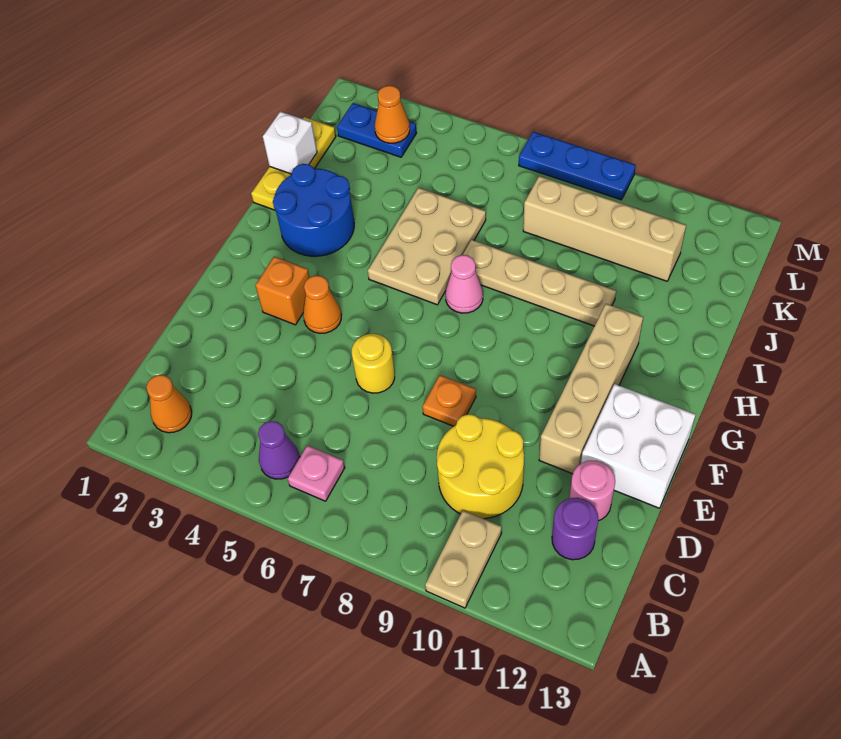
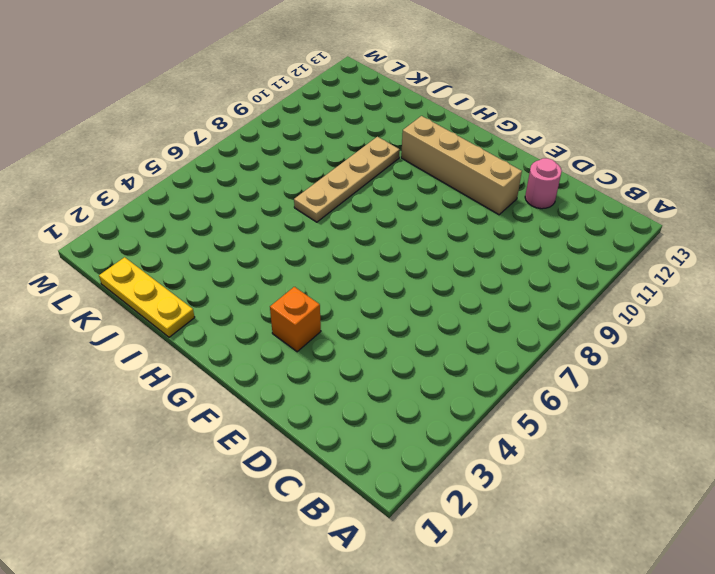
none -> tan 1x2 plate [425,510,502,608]
none -> orange 1x1 cone [146,375,192,433]
none -> purple 1x1 cone [258,421,300,479]

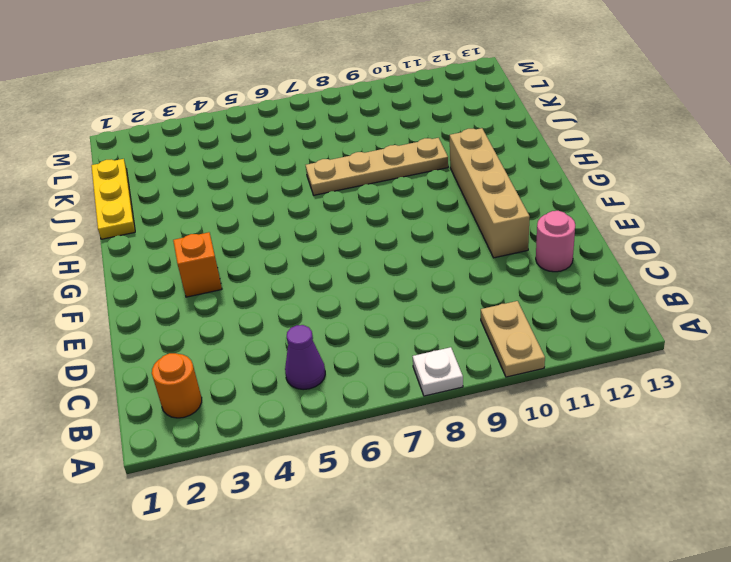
white 1x1 plate [413,347,463,396] -> none
orange 1x1 round brick [152,353,202,418] -> orange 1x1 cone [146,375,192,433]
none -> pink 1x1 plate [288,445,345,501]
none -> yellow 2x2 round brick [437,414,524,519]
none -> purple 1x1 round brick [552,498,598,560]

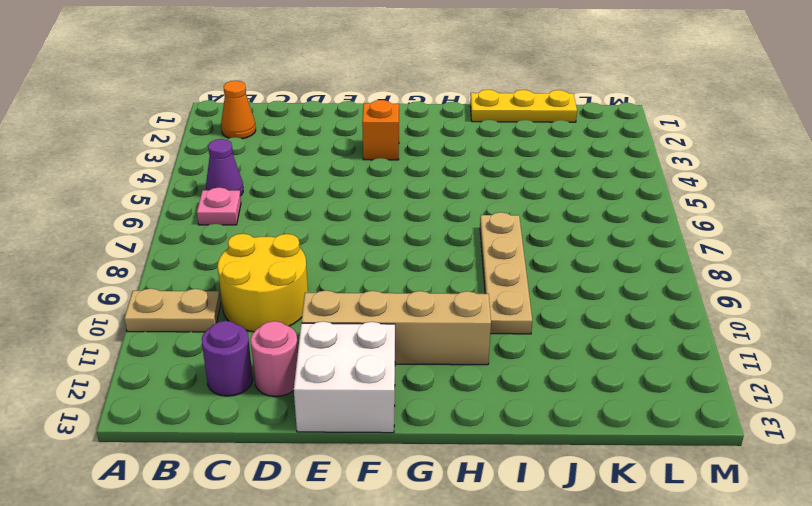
none -> yellow 1x1 round brick [352,334,395,393]
none -> orange 1x1 plate [422,375,476,426]
none -> orange 1x1 cone [303,276,341,333]

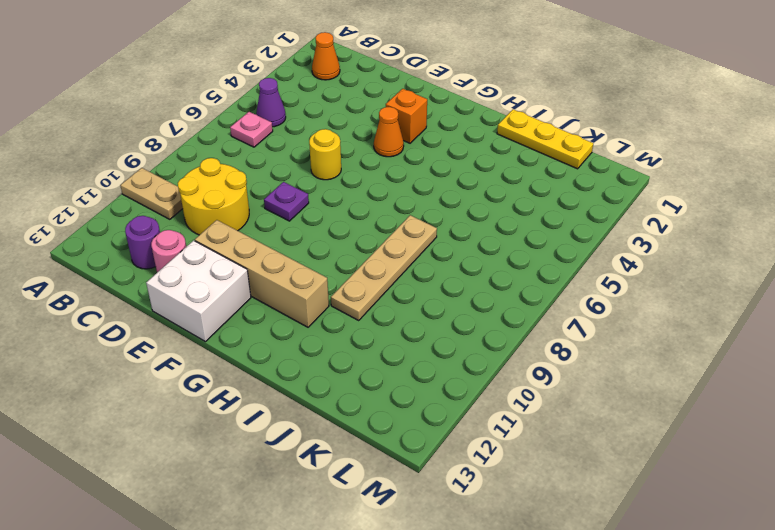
purple 1x1 plate [264,182,309,221] -> orange 1x1 plate [422,375,476,426]
none -> blue 2x2 round brick [273,164,354,256]
none -> tan 2x3 plate [368,188,486,305]
none -> pink 1x1 cone [445,255,483,313]

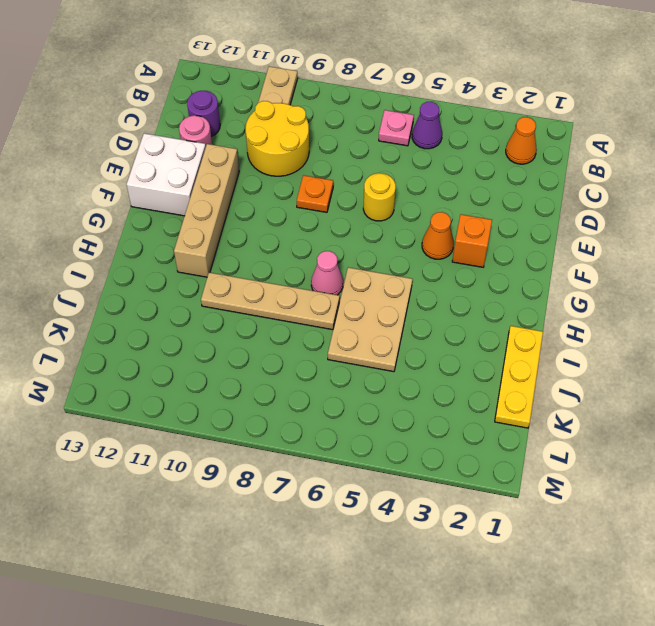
none -> blue 2x2 round brick [273,164,354,256]
none -> tan 1x4 brick [523,176,686,281]
none -> blue 1x2 plate [337,103,417,157]

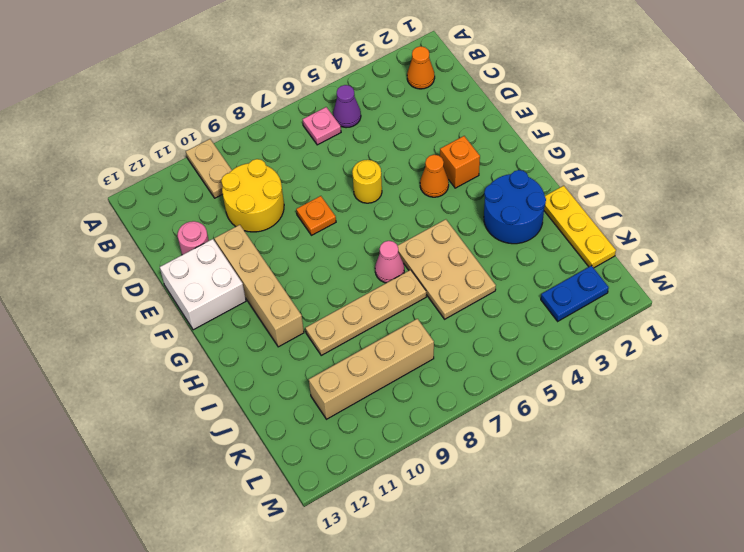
none -> purple 1x1 round brick [552,498,598,560]
none -> blue 1x3 plate [519,132,636,200]
none -> white 1x1 brick [263,112,317,174]

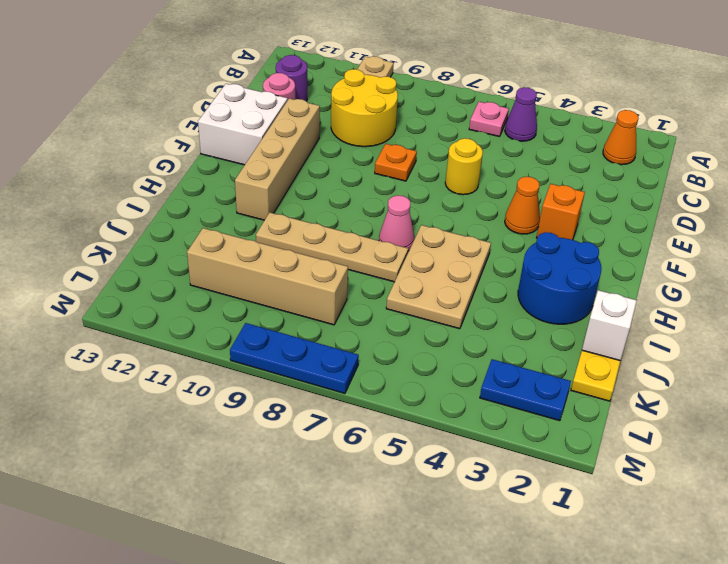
none -> orange 1x1 cone [375,86,410,143]

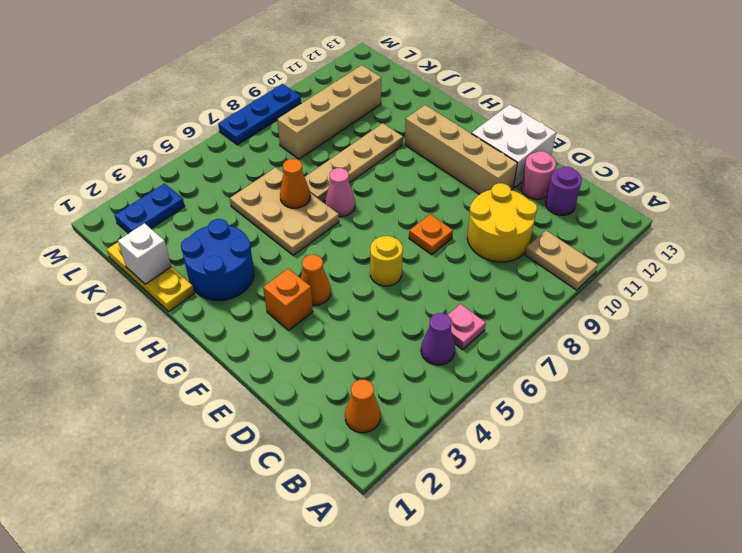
orange 1x1 cone [280,159,310,208] -> orange 1x1 cone moved to [375,86,410,143]

